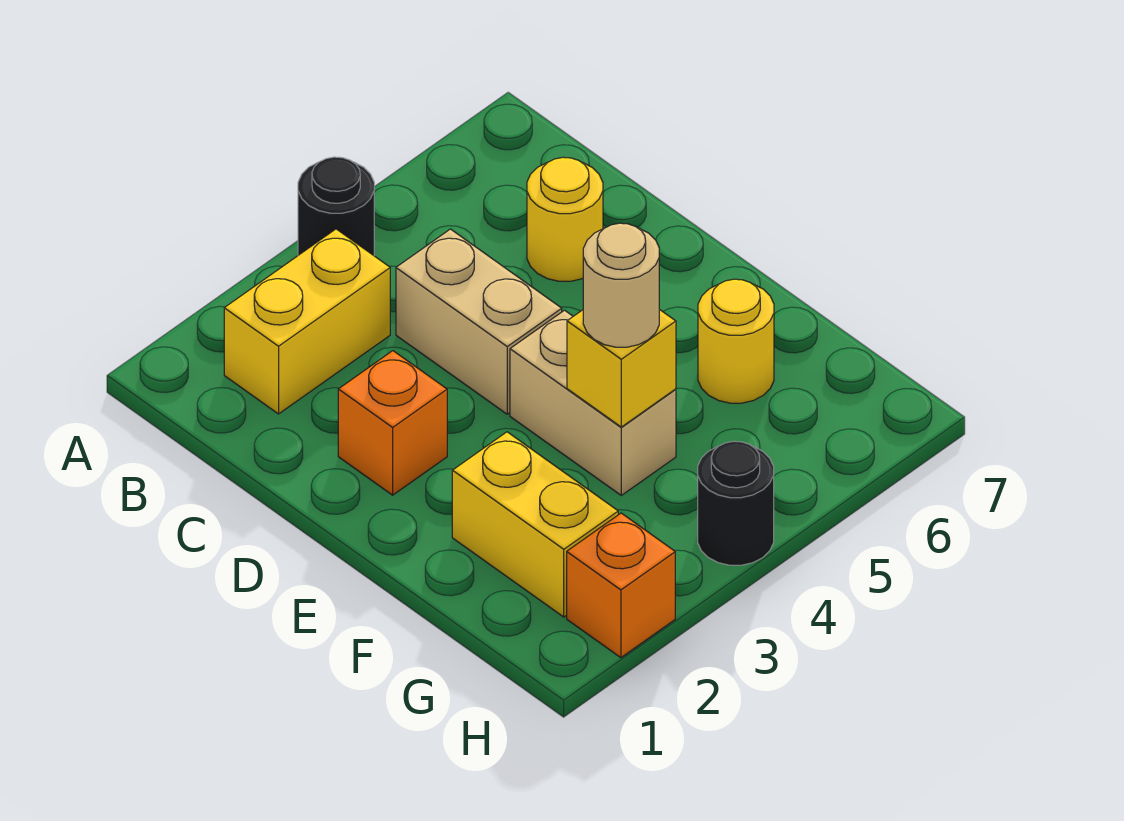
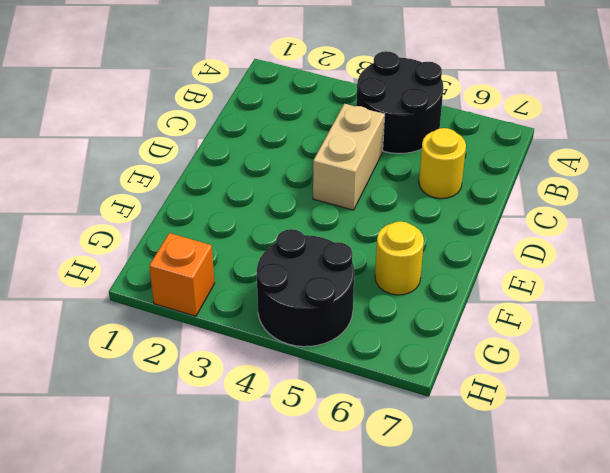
black 2x2 round brick [356,51,443,153] -> black 1x1 round brick [298,157,374,255]
black 2x2 round brick [257,229,354,347] -> black 1x1 round brick [698,441,774,565]
none -> yellow 1x2 brick [224,229,390,414]
none -> orange 1x1 brick [338,351,447,495]
none -> tan 1x2 brick [510,310,676,495]

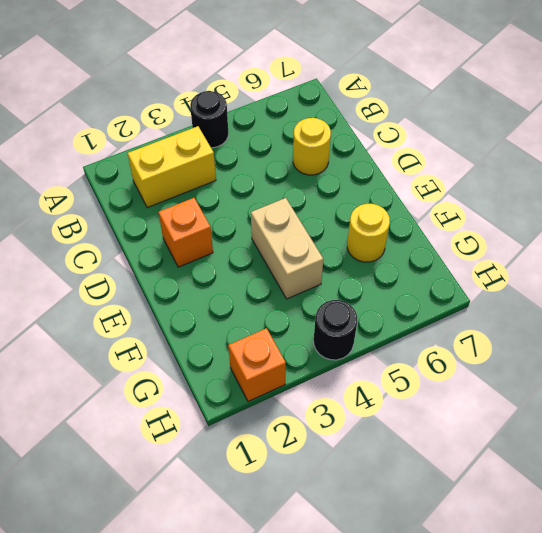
none -> tan 1x2 brick [396,229,562,414]
none -> yellow 1x2 brick [452,432,618,617]
none -> yellow 1x1 brick [567,309,676,427]

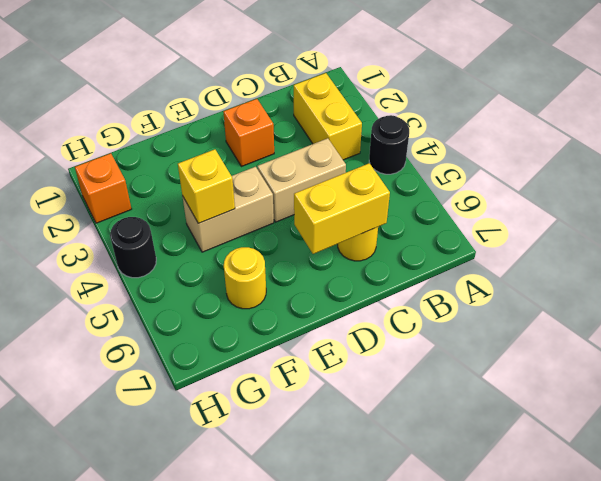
yellow 1x2 brick [294,163,390,254] -> yellow 1x2 brick moved to [452,432,618,617]
none -> tan 1x1 round brick [583,223,659,347]

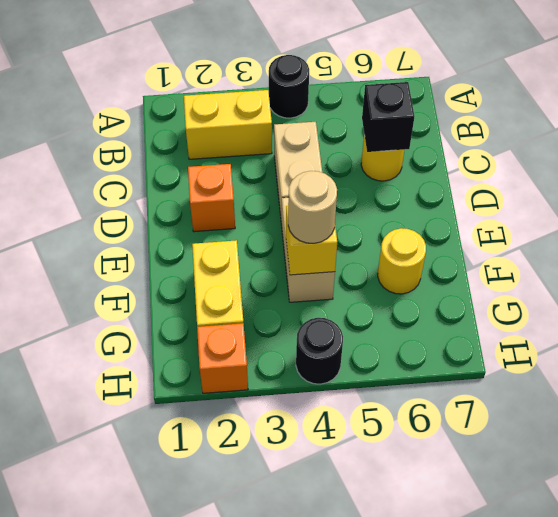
black 1x1 brick [362,82,414,152] -> none

